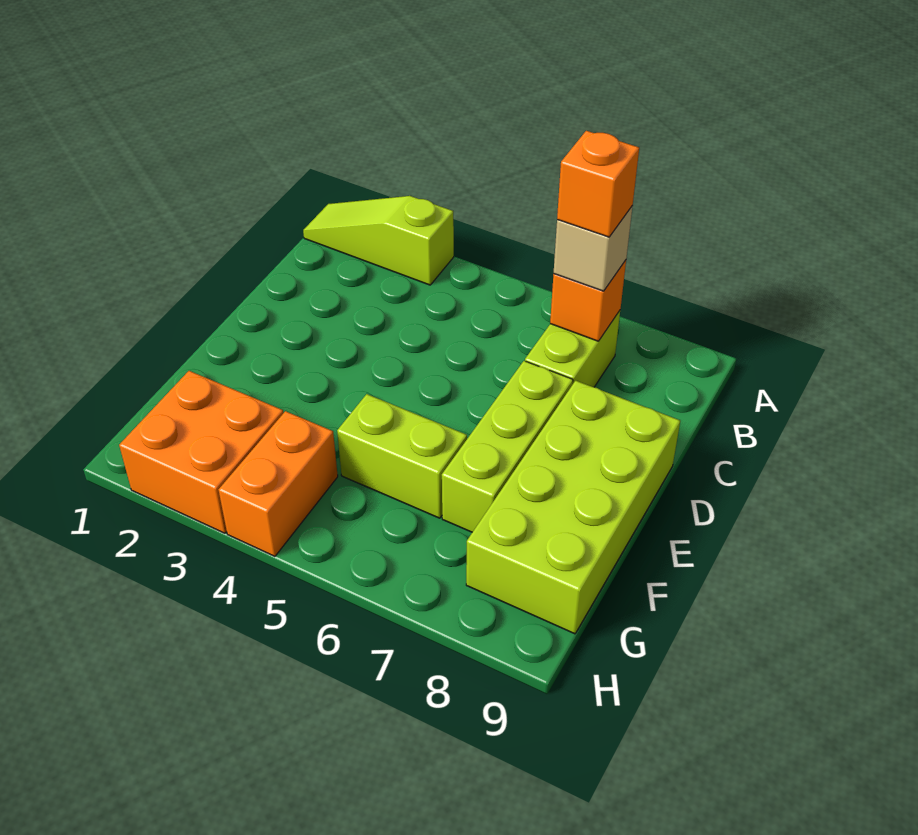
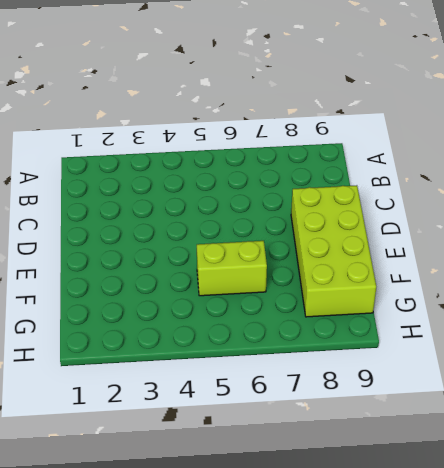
none -> lime 1x3 slope [303,196,454,285]
none -> lime 1x2 brick [525,311,620,387]

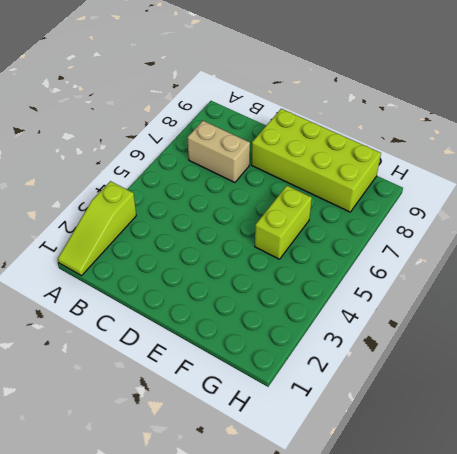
tan 1x2 brick [187,121,250,183] -> lime 1x2 brick [525,311,620,387]
none -> lime 1x3 brick [442,361,573,532]
none -> orange 2x2 brick [119,371,283,533]

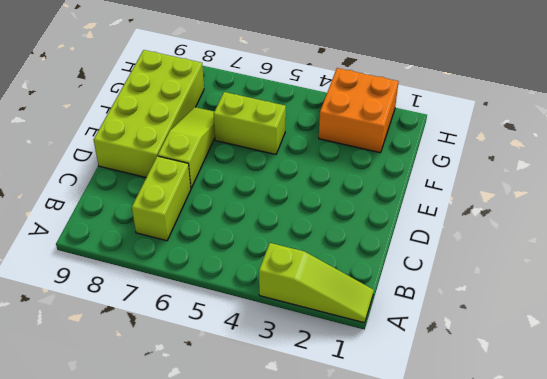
lime 1x3 slope [158,107,215,188] -> lime 1x3 brick [442,361,573,532]
none -> orange 1x2 brick [219,411,338,556]
none -> orange 1x1 brick [550,260,626,341]

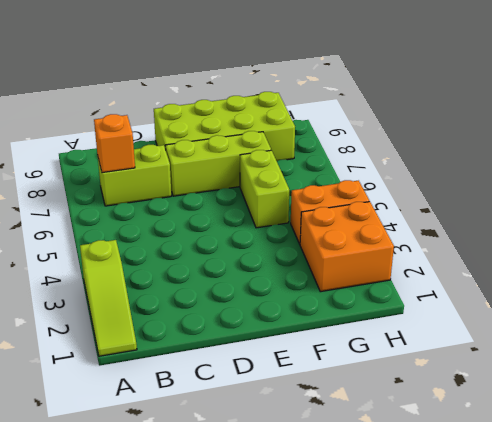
none -> tan 1x1 brick [554,206,633,291]
none -> orange 1x1 brick [557,131,639,237]

